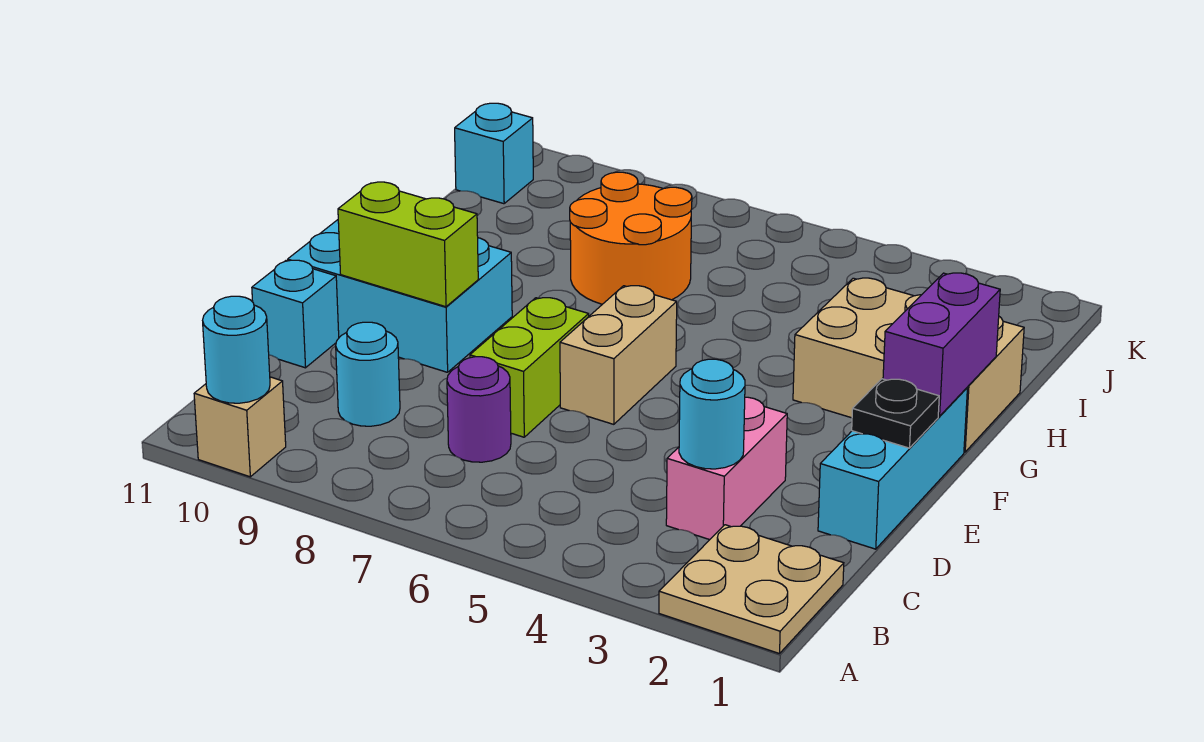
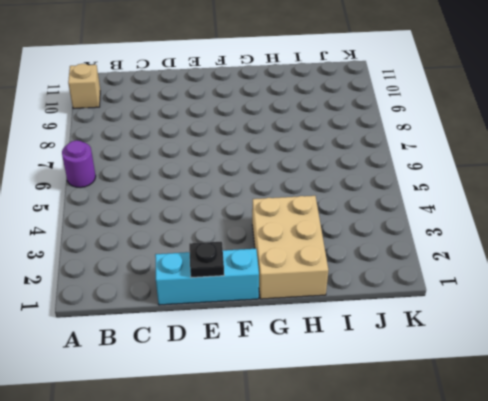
purple 1x1 round brick [62,140,96,187] -> purple 1x1 round brick moved to [447,357,511,462]
none -> tan 2x2 plate [659,525,844,654]
none -> pink 1x2 brick [666,397,787,540]
none -> cyan 1x1 round brick [336,322,400,426]

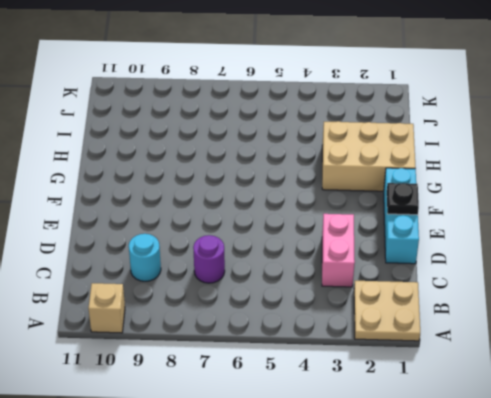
none -> lime 1x2 brick [470,298,589,437]
none -> cyan 1x1 brick [252,260,339,368]
none -> tan 1x2 brick [560,286,677,424]

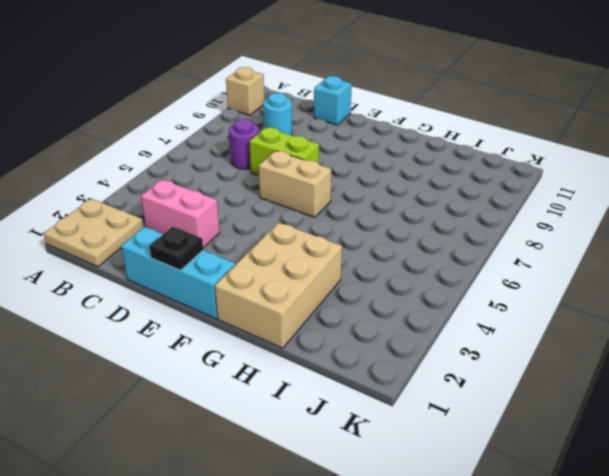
none -> cyan 2x3 brick [288,220,512,372]
none -> orange 2x2 round brick [570,172,692,304]
none -> cyan 1x1 brick [455,103,533,204]

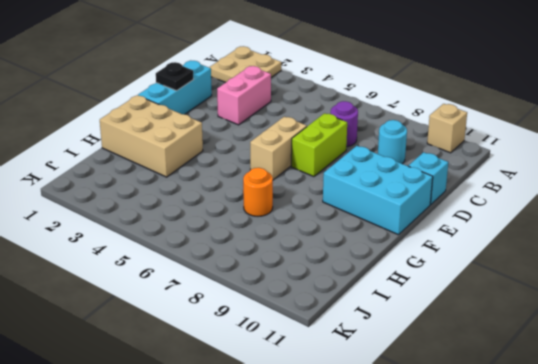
orange 1x1 round brick [243,168,273,216] -> orange 2x2 round brick [570,172,692,304]
none -> cyan 1x1 brick [455,103,533,204]
none -> cyan 1x1 round brick [203,296,270,403]
none -> cyan 1x1 round brick [679,359,745,469]

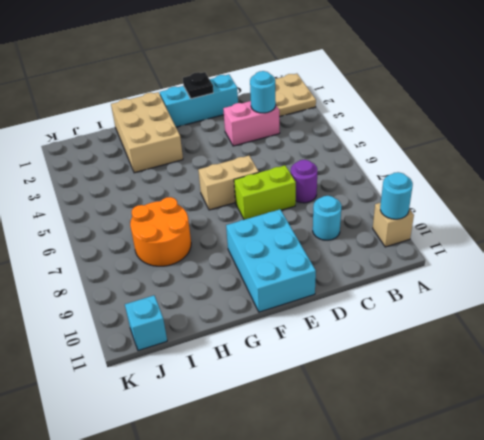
none -> cyan 1x1 brick [252,260,339,368]
none -> lime 1x2 brick [338,182,478,307]
none -> purple 1x2 brick [883,273,1000,416]

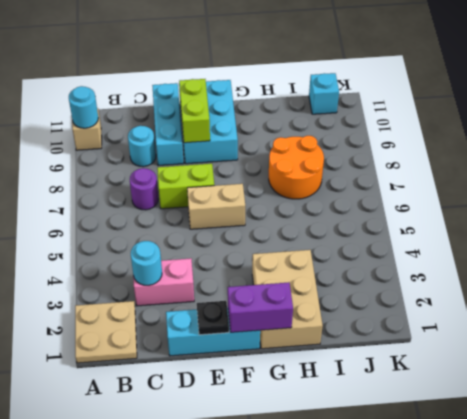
cyan 1x3 brick [152,83,184,166] -> cyan 1x1 brick [252,260,339,368]

